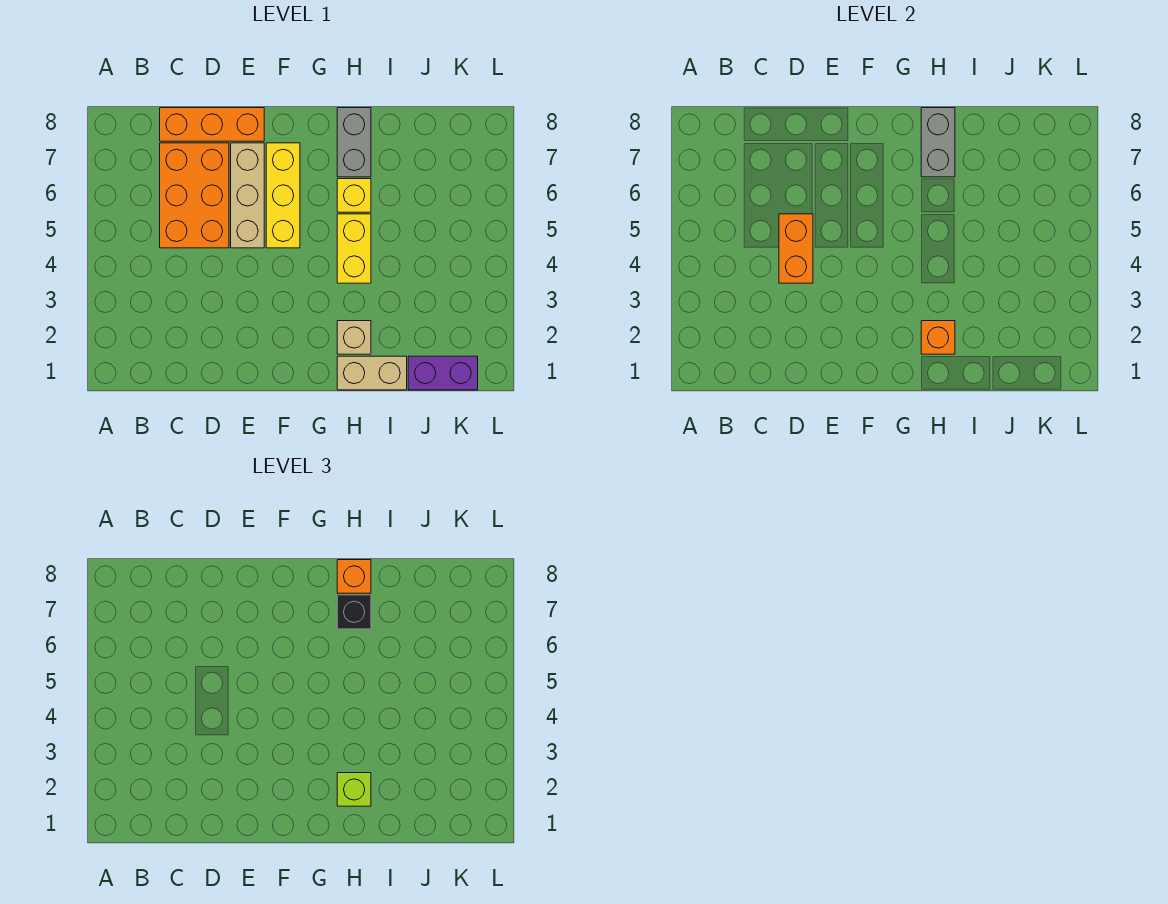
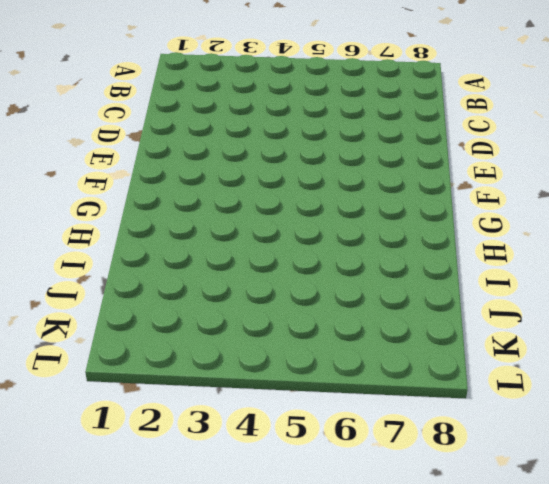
none -> orange 2x3 brick [160,143,229,248]
none -> orange 1x3 brick [160,108,264,141]
none -> tan 1x3 brick [231,143,264,248]

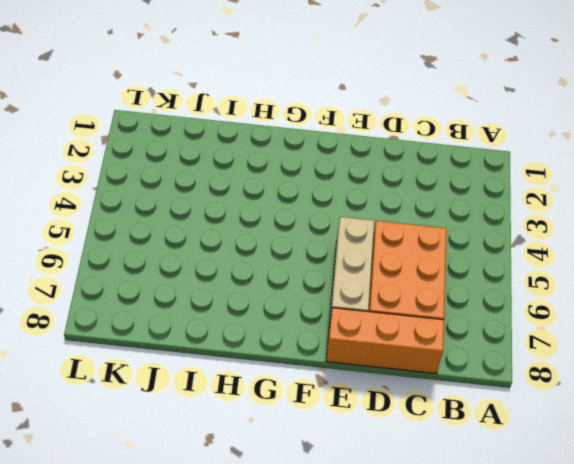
none -> yellow 1x3 brick [266,143,300,248]
none -> tan 1x2 brick [337,356,407,390]
none -> tan 1x1 brick [337,321,371,354]

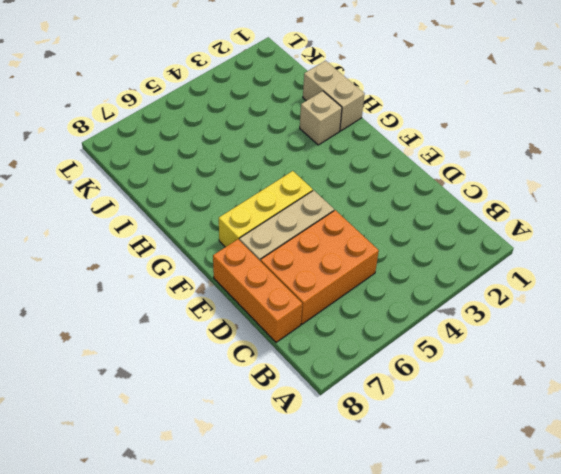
none -> yellow 1x2 brick [337,214,371,283]
none -> yellow 1x1 brick [337,179,371,212]
none -> grey 1x2 brick [337,108,371,177]

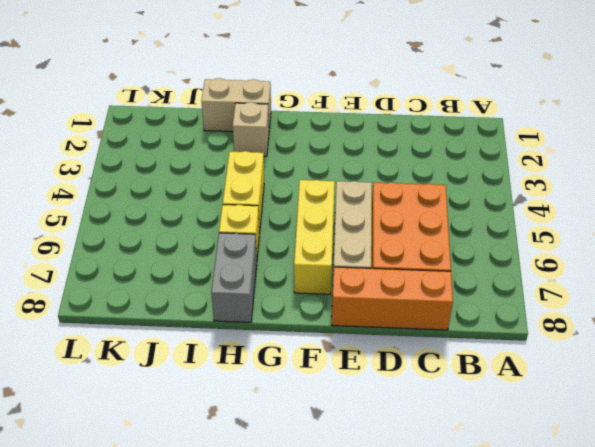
none -> purple 1x2 brick [408,356,478,390]
none -> orange 1x2 brick [779,214,813,283]
none -> orange 1x1 brick [921,321,955,354]

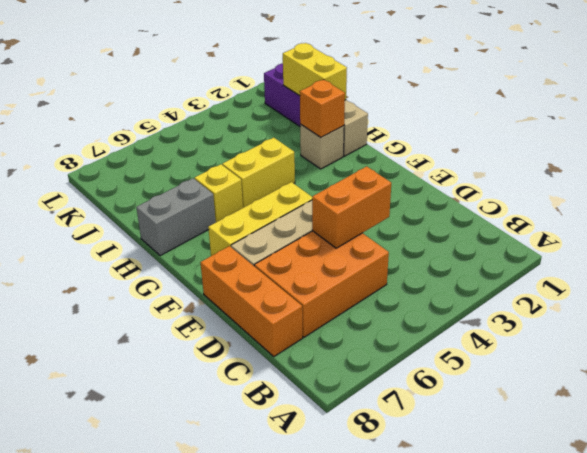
yellow 1x2 brick [283,43,347,100] -> none
none -> grey 1x2 brick [921,108,955,177]
none -> lime 1x1 brick [337,773,371,806]
none -> black 1x1 brick [337,595,371,629]

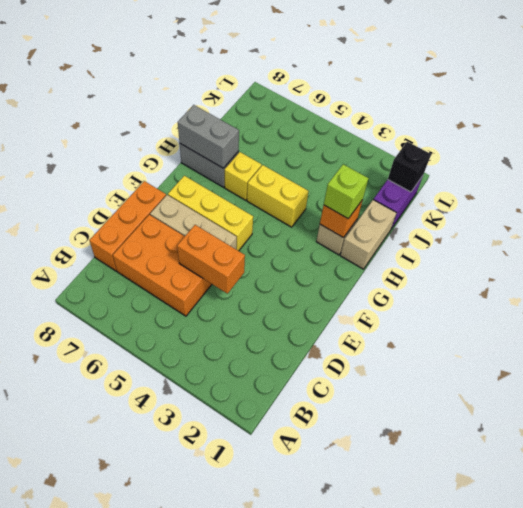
black 1x1 brick [388,142,431,192] -> black 1x1 brick moved to [337,595,371,629]
none -> orange 1x1 brick [337,560,371,593]

